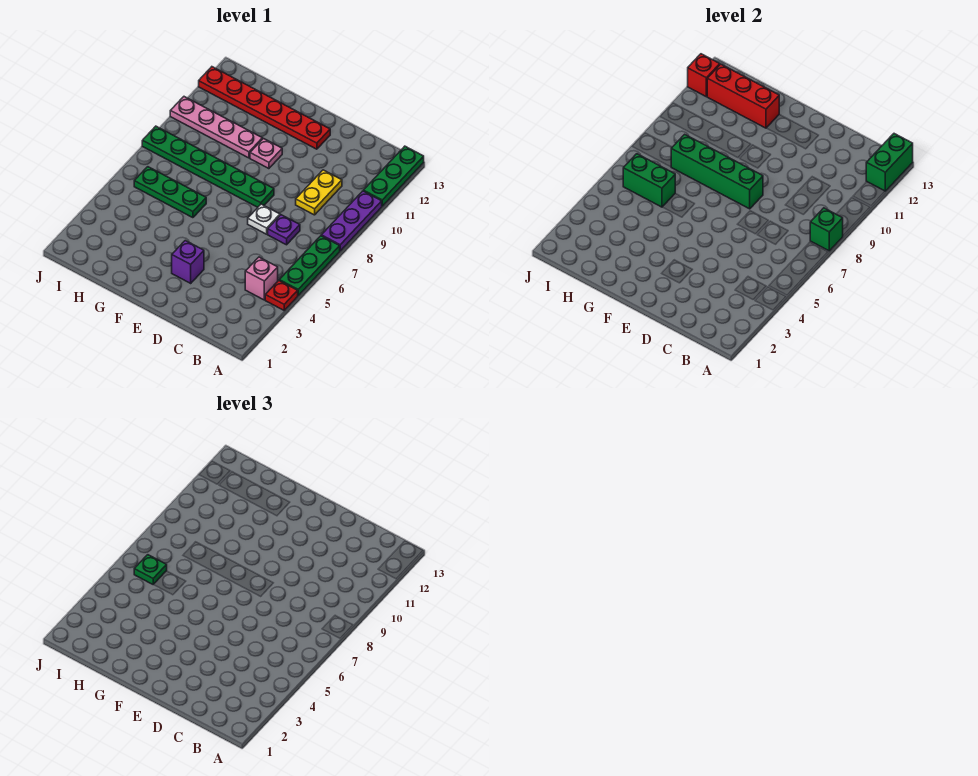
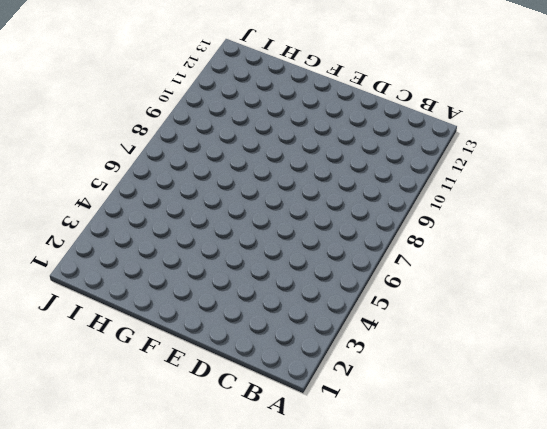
none -> red 1x1 plate [265,281,298,310]
none -> green 1x3 plate [279,236,340,295]
none -> purple 1x3 plate [321,191,382,251]

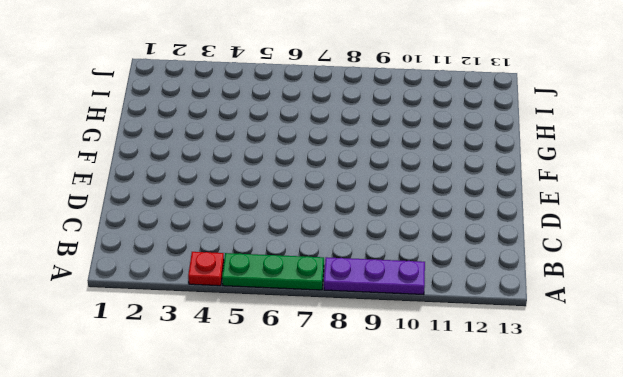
none -> green 1x3 plate [363,146,424,206]
none -> pink 1x1 brick [245,257,278,300]
none -> purple 1x1 plate [268,215,300,245]

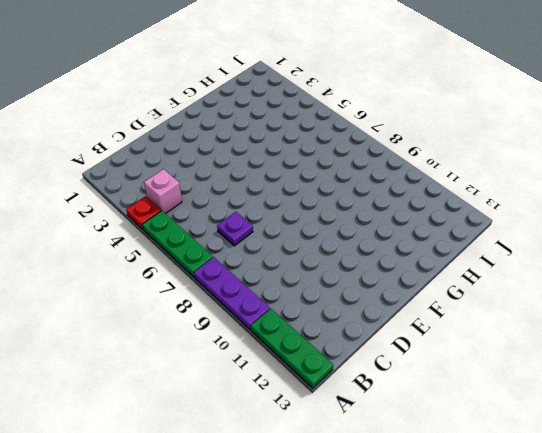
none -> yellow 1x2 plate [296,170,342,215]
none -> white 1x1 plate [248,204,280,234]
none -> purple 1x1 brick [172,241,204,283]

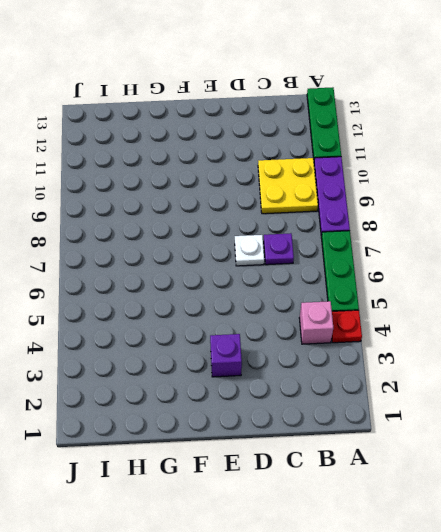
yellow 2x2 plate [258,158,318,214] -> yellow 1x2 plate [296,170,342,215]
none -> green 1x6 plate [142,126,274,207]
none -> red 1x6 plate [199,67,330,149]
none -> pink 1x1 plate [250,139,282,169]

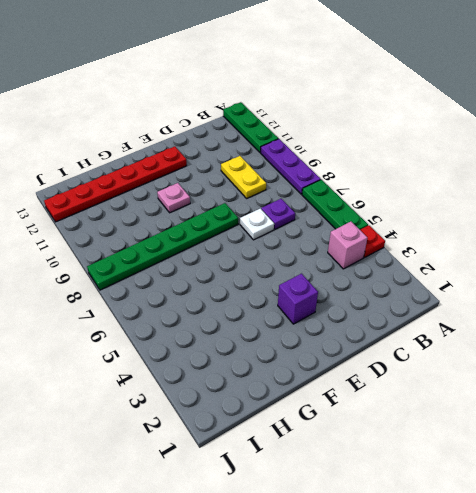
none -> green 1x3 plate [134,167,206,218]
none -> pink 1x4 plate [170,97,262,158]
none -> green 1x1 brick [810,208,843,251]

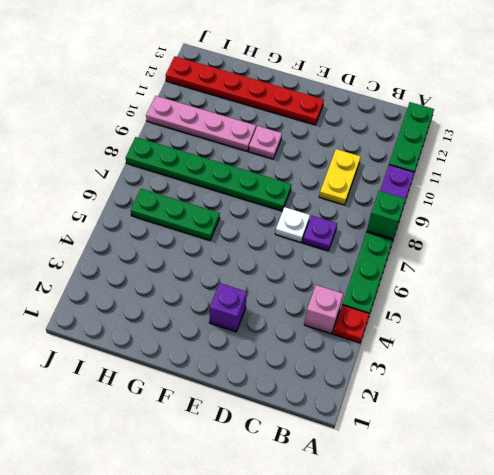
none -> green 1x2 brick [866,134,913,191]
none -> green 1x4 brick [671,134,763,209]
none -> red 1x3 brick [707,64,779,128]

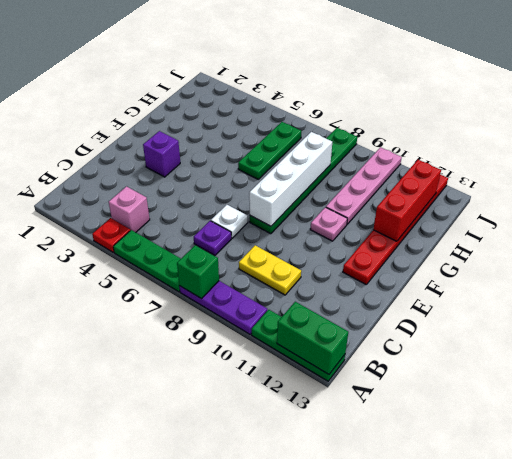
white 1x4 brick [249,132,332,226] -> green 1x4 brick [671,134,763,209]
none -> green 1x2 brick [623,154,675,207]
none -> red 1x1 brick [688,54,720,97]
none -> green 1x1 plate [134,555,167,584]

